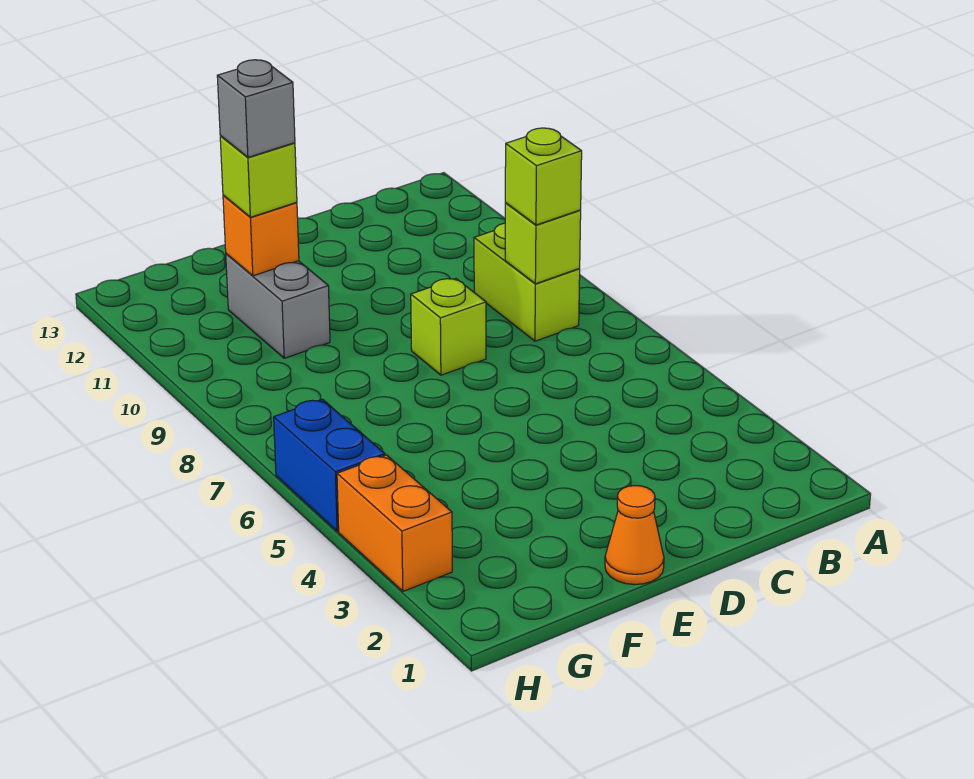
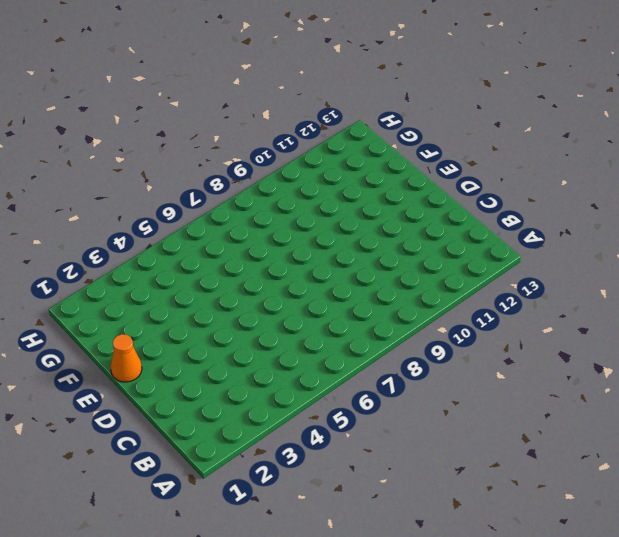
none -> lime 1x2 brick [474,223,580,341]
none -> lime 1x1 brick [411,279,486,375]

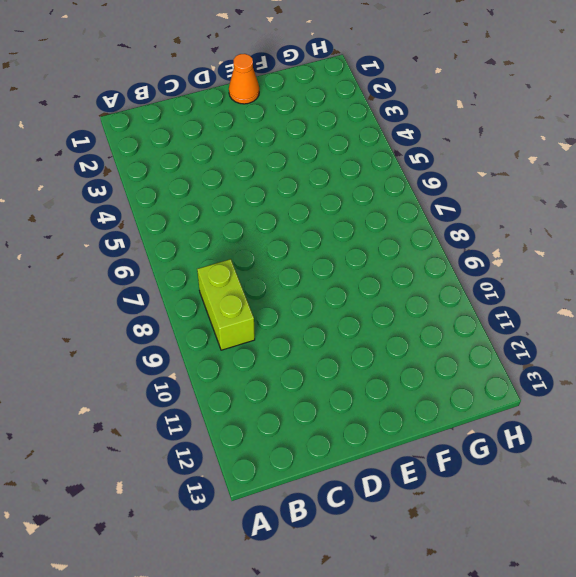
none -> lime 1x1 brick [411,279,486,375]
none -> grey 1x2 brick [226,254,330,358]

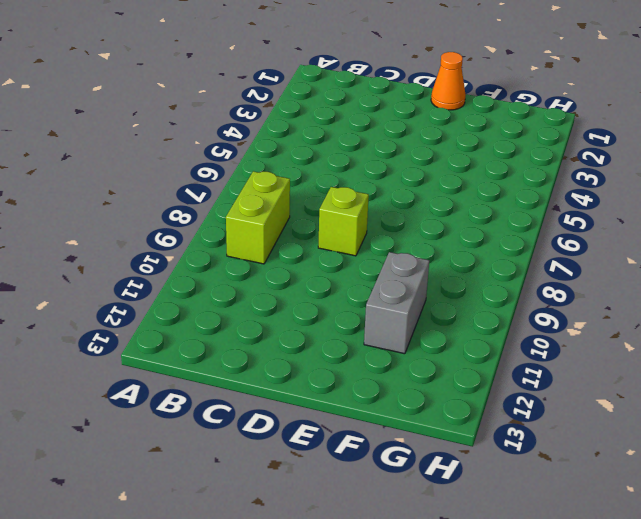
none -> orange 1x2 brick [337,455,452,591]
none -> blue 1x2 brick [274,399,385,531]

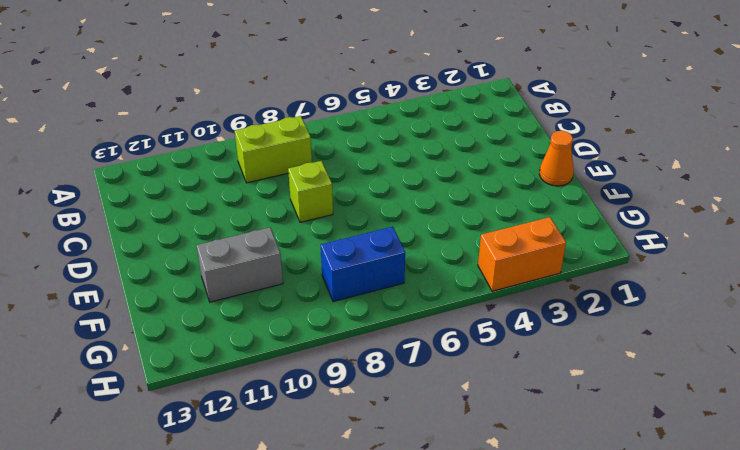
blue 1x2 brick [321,227,405,302] -> blue 1x2 brick moved to [274,399,385,531]
none -> lime 1x1 brick [505,203,581,284]
none -> orange 1x1 brick [223,195,299,276]

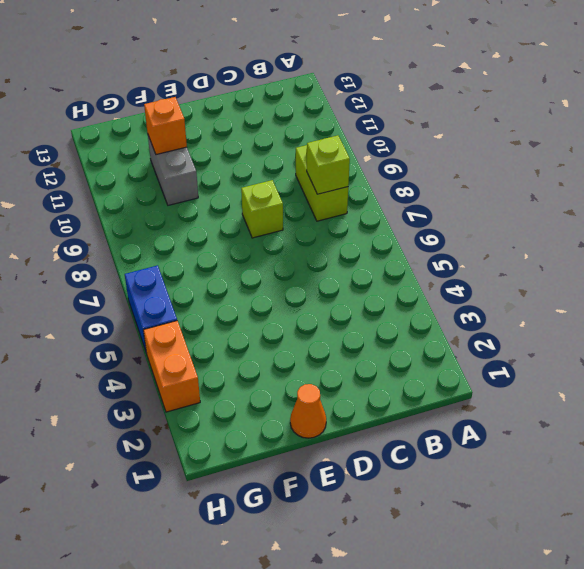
none -> lime 1x1 brick [505,128,582,225]
none -> lime 1x1 brick [220,136,297,217]

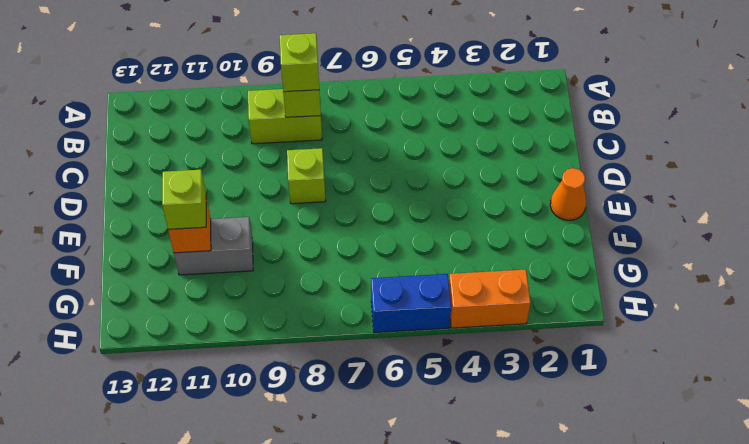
none -> grey 1x1 brick [217,60,295,157]

